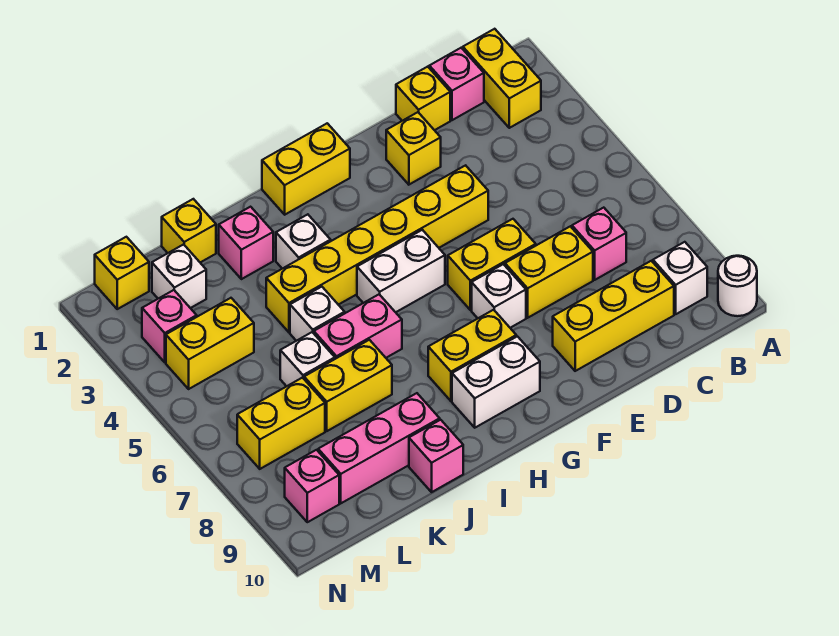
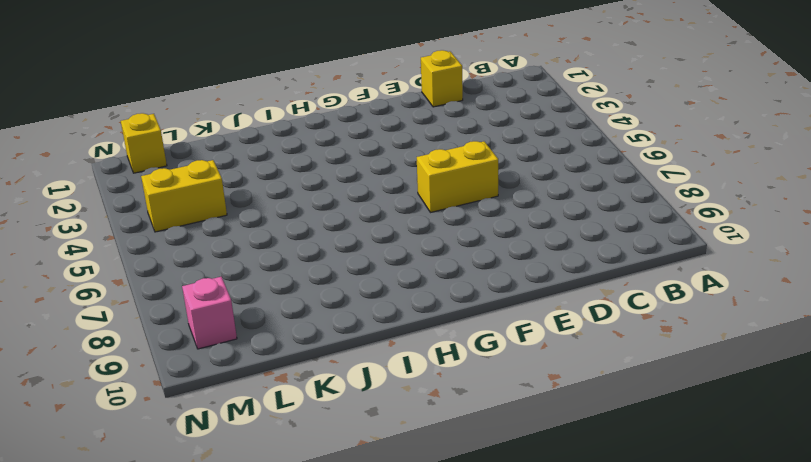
none -> white 1x1 round brick [718,256,757,316]
none -> yellow 1x2 brick [463,29,541,128]
none -> white 1x1 brick [653,242,707,314]
none -> pink 1x1 brick [429,48,484,120]

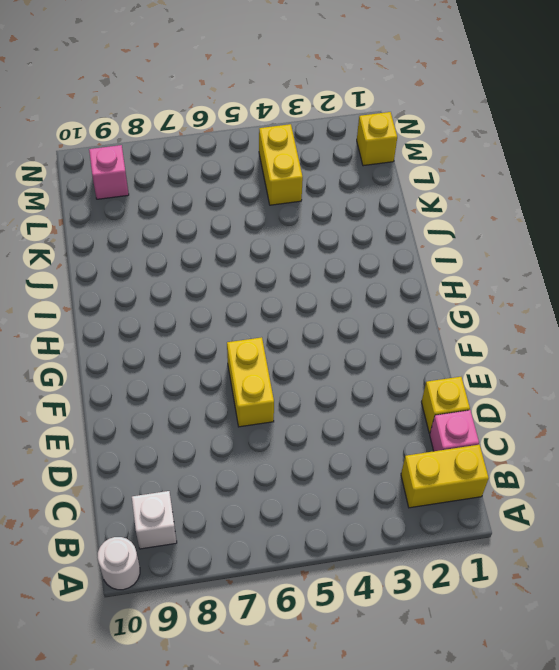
none -> pink 1x1 brick [572,208,626,280]
none -> yellow 1x3 brick [553,261,674,371]
none -> yellow 1x2 brick [505,226,593,318]
none -> yellow 1x1 brick [386,112,441,185]

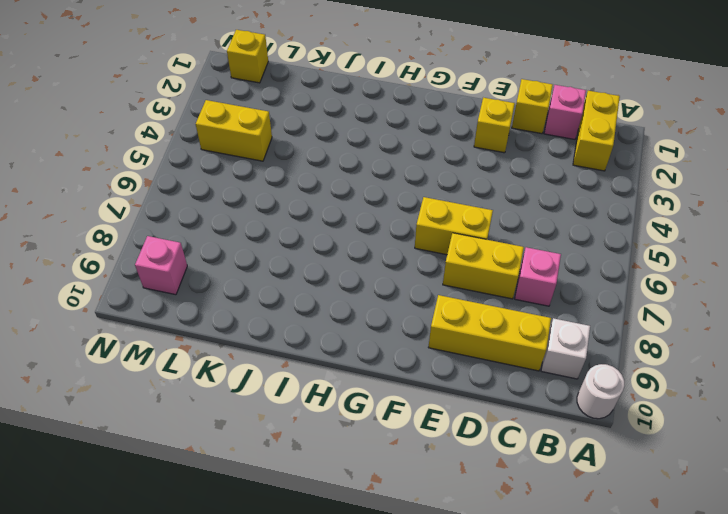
none -> yellow 1x6 brick [266,165,488,332]
none -> white 1x1 brick [472,264,526,328]
none -> yellow 1x2 brick [262,123,350,215]
none -> white 1x2 brick [357,230,445,312]

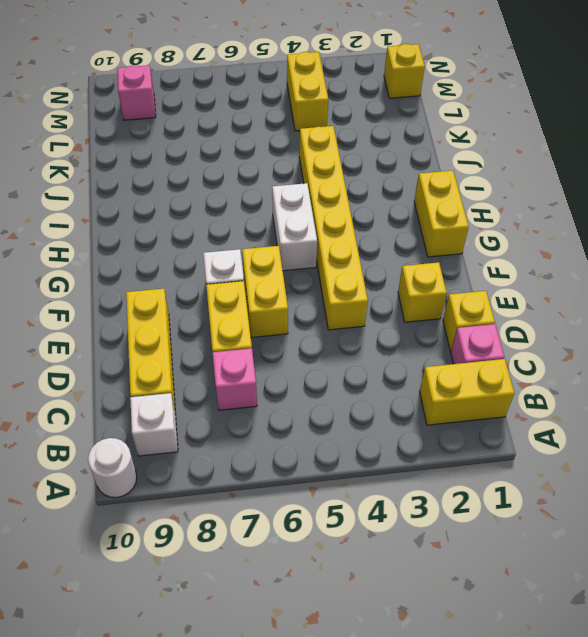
none -> yellow 1x2 brick [428,310,516,401]
none -> white 1x2 brick [452,336,540,428]
none -> white 1x1 brick [276,214,331,269]
none -> pink 1x2 brick [314,294,402,359]

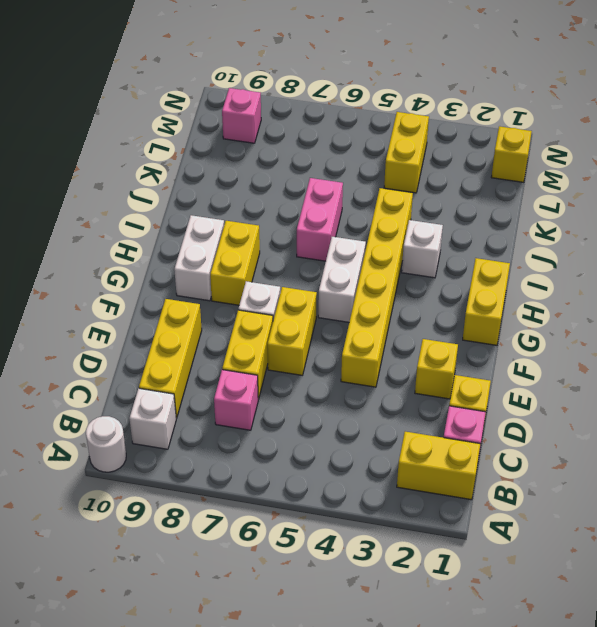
none -> pink 1x1 brick [219,207,273,279]
none -> white 1x1 brick [290,287,345,341]
none -> yellow 1x2 brick [304,340,392,431]
none -> pink 1x3 brick [318,393,440,503]

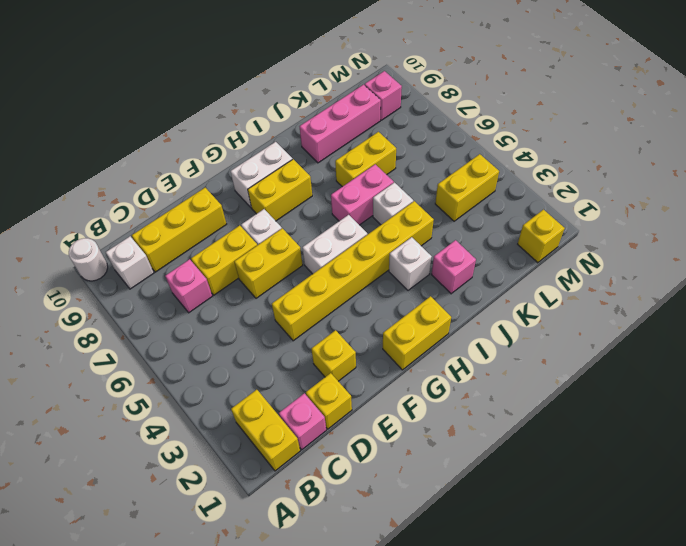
none -> pink 1x1 brick [409,420,463,492]
none -> yellow 1x1 brick [162,199,216,262]
none -> white 1x1 brick [280,332,335,386]
none -> white 1x1 brick [152,244,206,308]

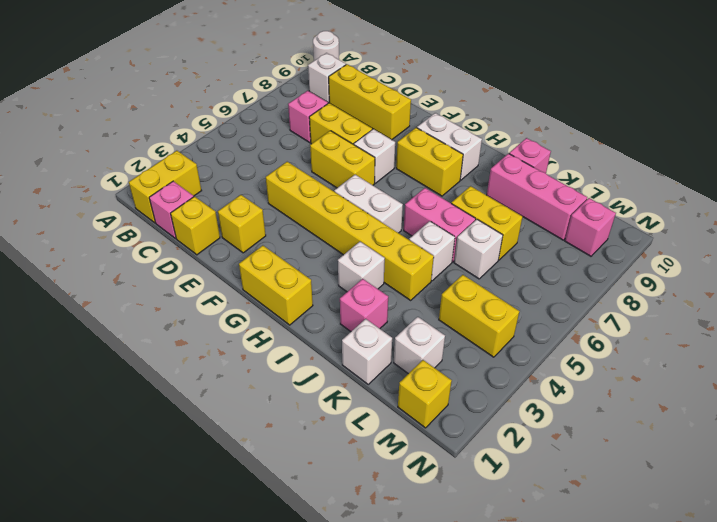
white 1x1 brick [342,319,392,384] -> yellow 1x1 brick [162,199,216,262]
none -> yellow 1x2 brick [237,378,325,469]
none -> pink 1x1 brick [142,290,197,362]

